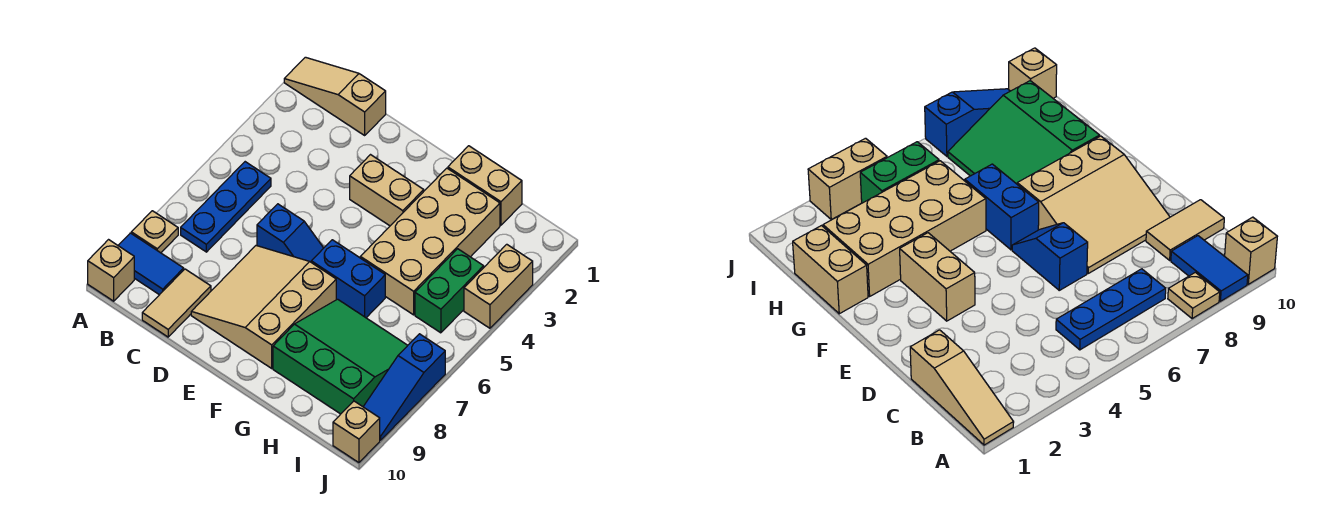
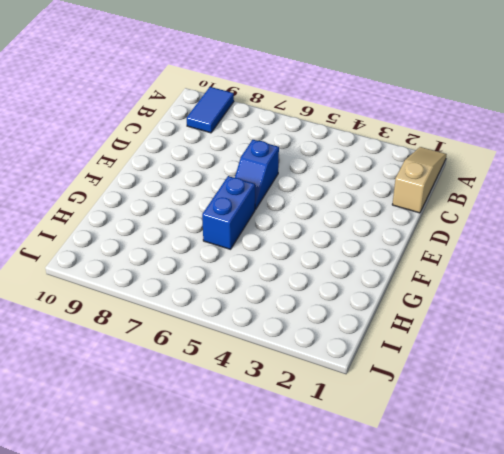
none -> tan 1x1 plate [131,211,178,253]
none -> tan 1x1 brick [88,240,134,301]
none -> blue 1x3 plate [181,162,271,252]

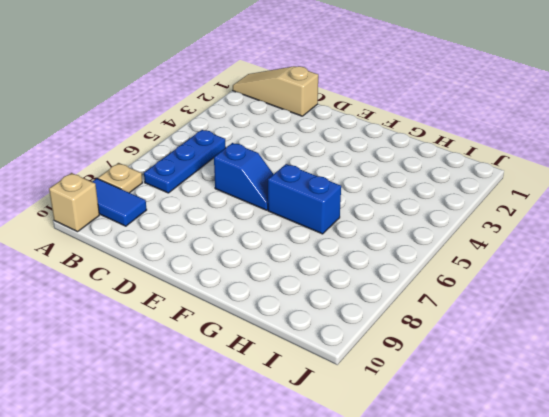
none -> tan 1x2 tile [142,269,211,337]
none -> tan 3x3 slope [191,246,336,368]
none -> tan 1x2 brick [350,155,424,226]

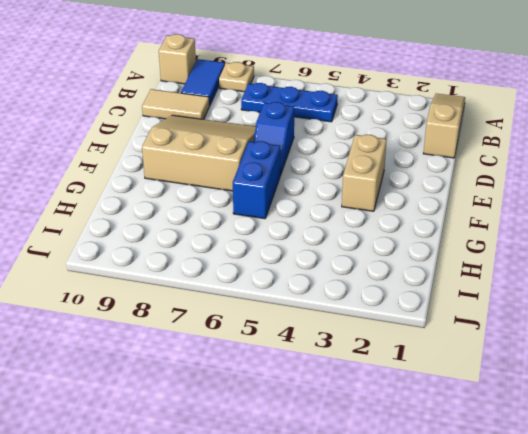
none -> tan 1x2 brick [448,146,522,225]
none -> tan 2x4 brick [360,168,500,315]
none -> green 3x3 slope [273,299,408,414]

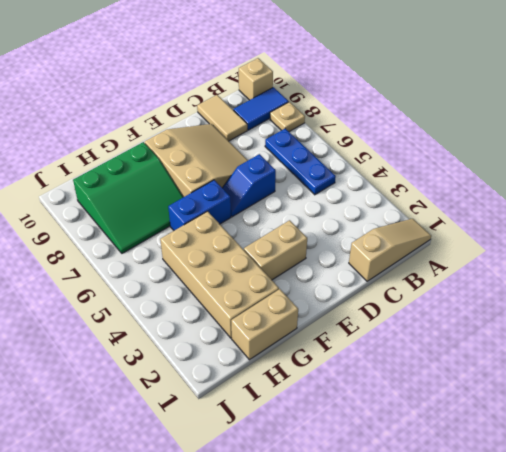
none -> green 1x2 brick [415,249,484,333]
none -> tan 1x2 brick [464,244,533,328]
none -> blue 1x3 slope [363,334,445,440]

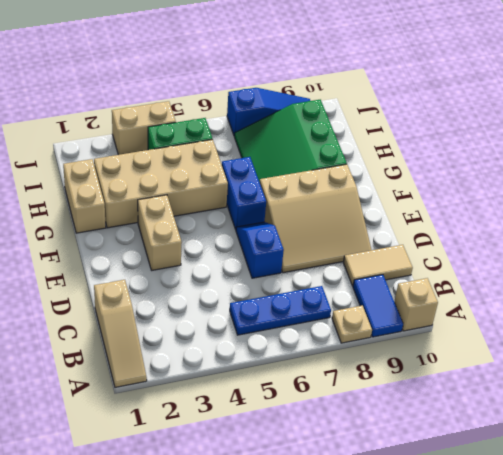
none -> tan 1x1 brick [333,401,380,463]

